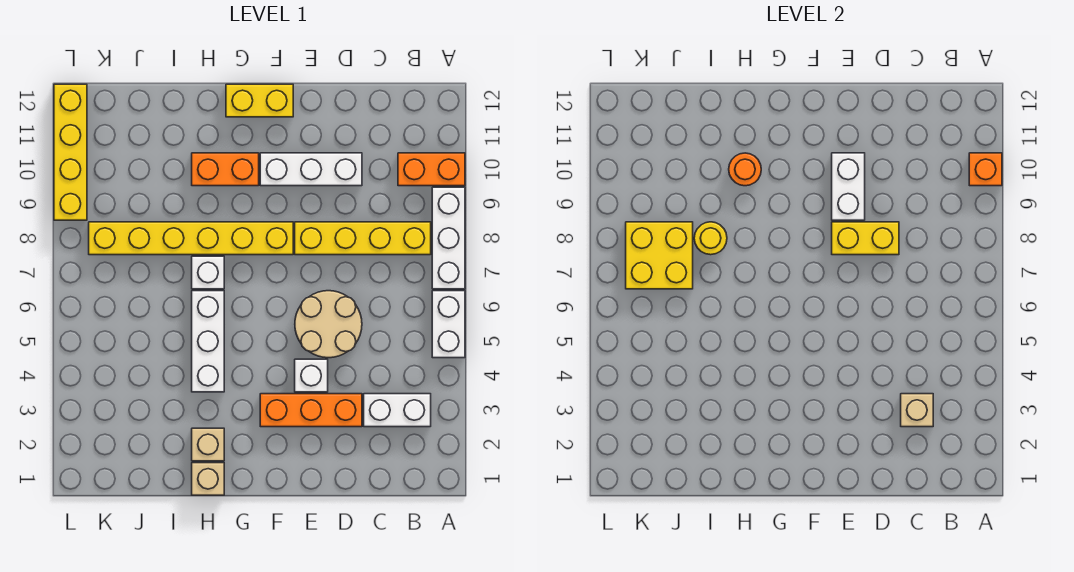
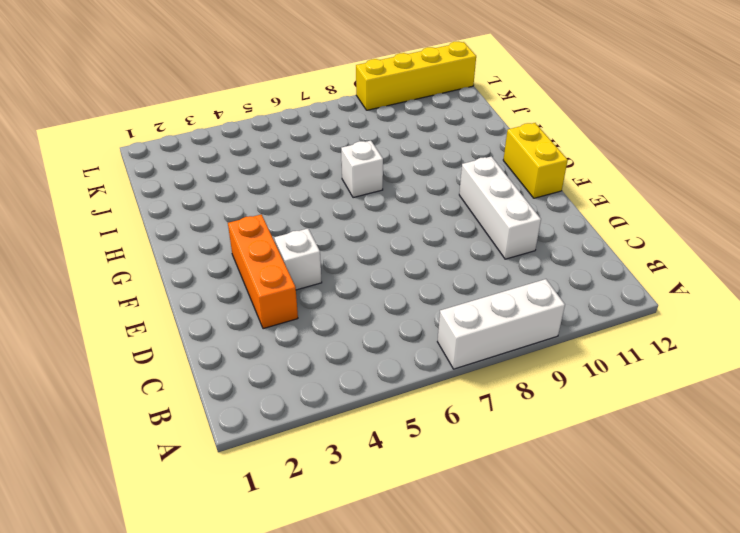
none -> white 1x2 brick [432,291,465,358]
none -> orange 1x2 brick [398,153,465,186]
none -> white 1x2 brick [364,394,431,427]

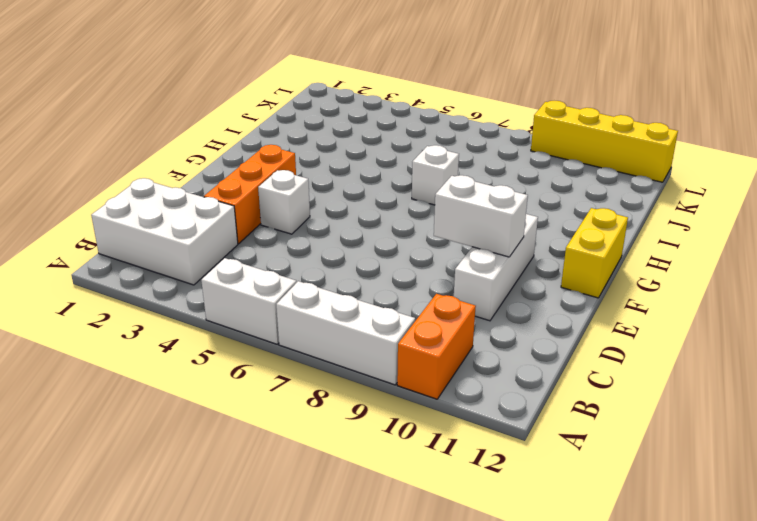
white 2x3 brick [91,178,238,285] -> white 1x2 brick [364,394,431,427]
none -> yellow 1x4 brick [295,222,431,255]
none -> tan 2x2 round brick [295,291,362,358]
none -> yellow 1x6 brick [89,222,293,255]

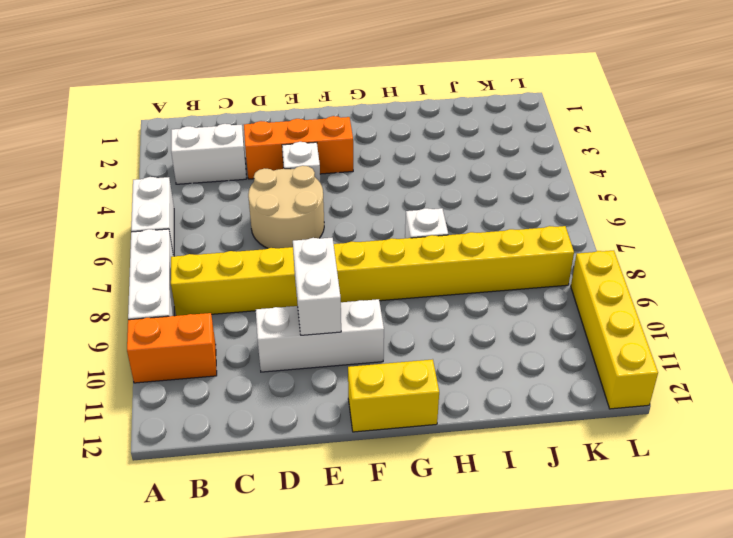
none -> orange 1x2 brick [192,153,259,186]
none -> tan 1x1 brick [192,463,224,495]
none -> tan 1x1 brick [192,428,224,461]

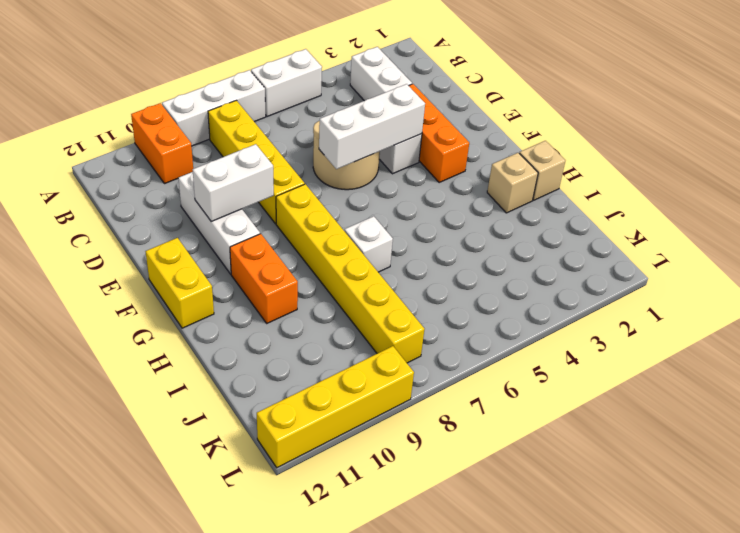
white 1x3 brick [319,84,425,169] -> white 1x3 brick moved to [192,291,224,392]
none -> orange 1x1 brick [969,153,1002,186]
none -> tan 1x1 brick [901,394,933,427]
none -> yellow 1x2 brick [832,222,899,255]

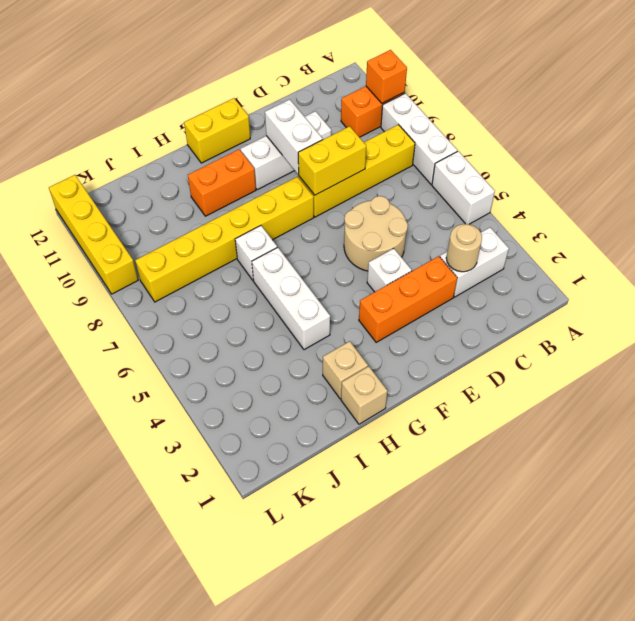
tan 1x1 round brick [446,224,482,272] -> tan 1x1 brick [901,394,933,427]
none -> orange 1x1 round brick [729,153,761,186]
none -> yellow 1x1 round brick [694,222,727,255]
none -> yellow 2x2 brick [626,222,693,289]

